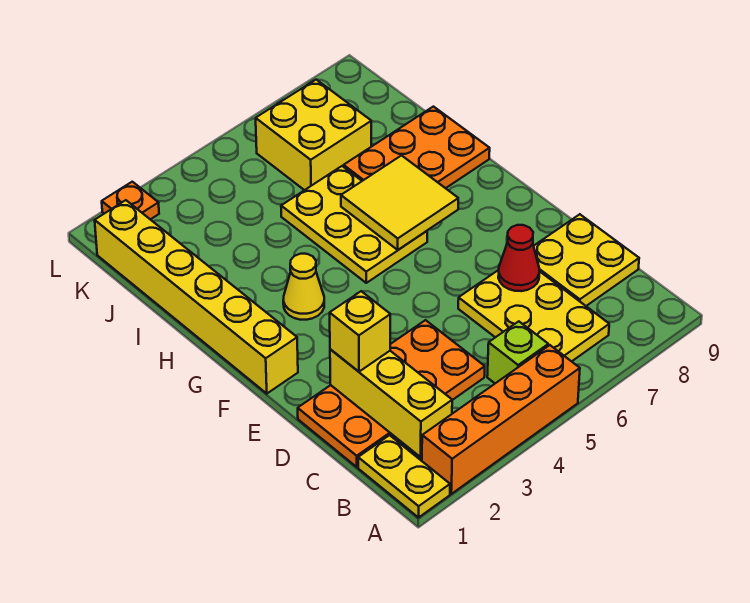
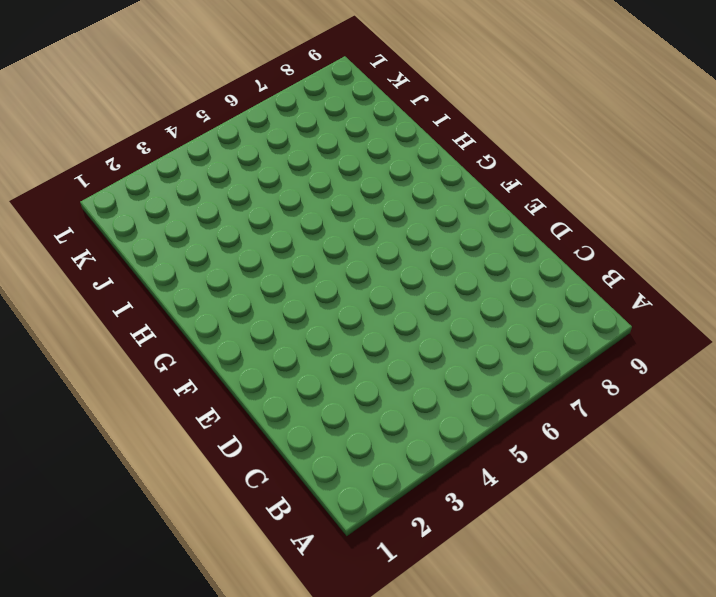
none -> yellow 1x2 plate [358,435,450,518]
none -> orange 1x4 brick [422,345,580,494]
none -> lime 1x1 brick [487,321,548,383]

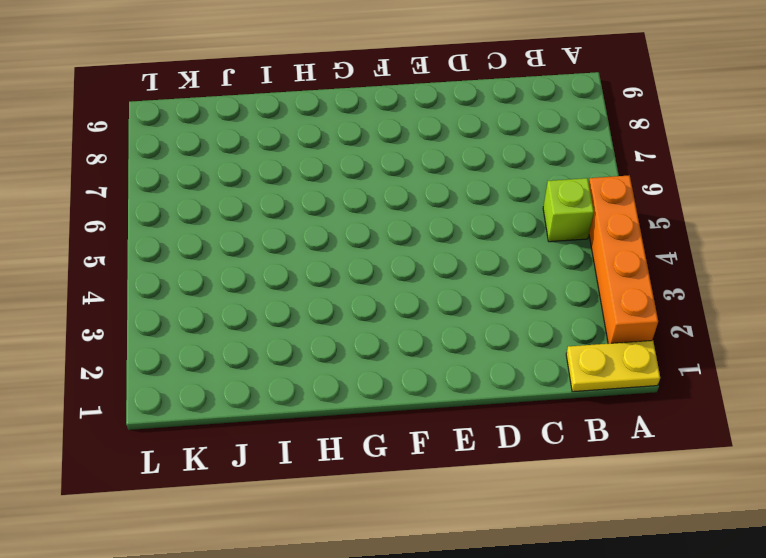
none -> yellow 2x3 plate [458,270,609,361]
none -> orange 2x4 plate [298,320,485,467]
none -> yellow 2x2 plate [534,214,639,306]

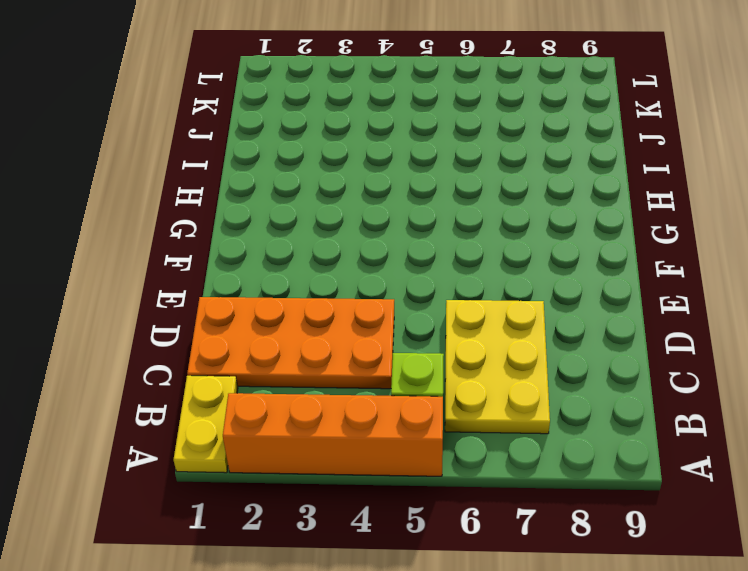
none -> yellow 2x2 plate [534,214,639,306]
none -> yellow 1x6 brick [95,200,298,394]
none -> yellow 1x1 cone [283,254,324,320]

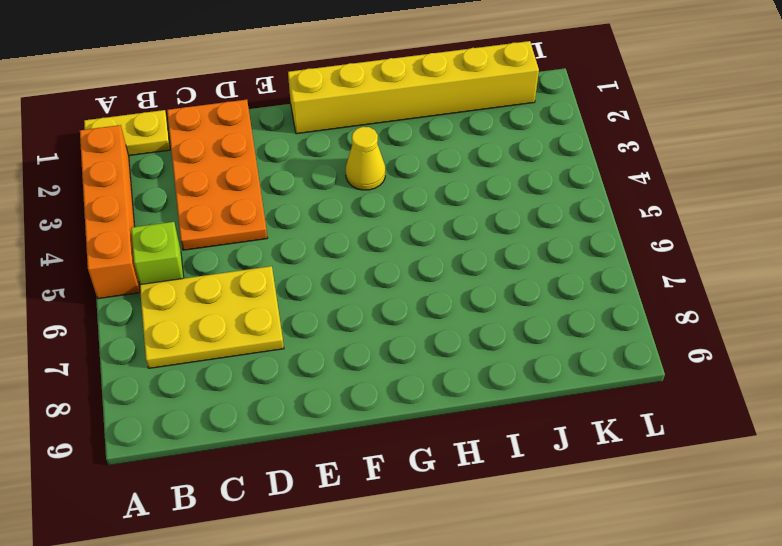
none -> yellow 2x2 plate [534,214,639,306]
none -> yellow 2x3 plate [281,166,427,283]
none -> orange 2x3 plate [344,107,490,188]

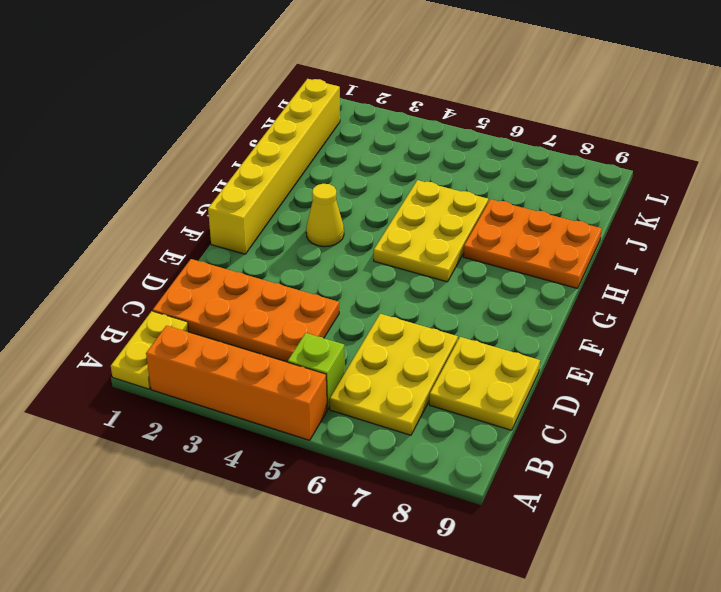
none -> yellow 2x2 brick [256,80,371,190]
none -> orange 1x1 plate [102,182,159,219]
none -> yellow 1x3 brick [330,349,452,457]

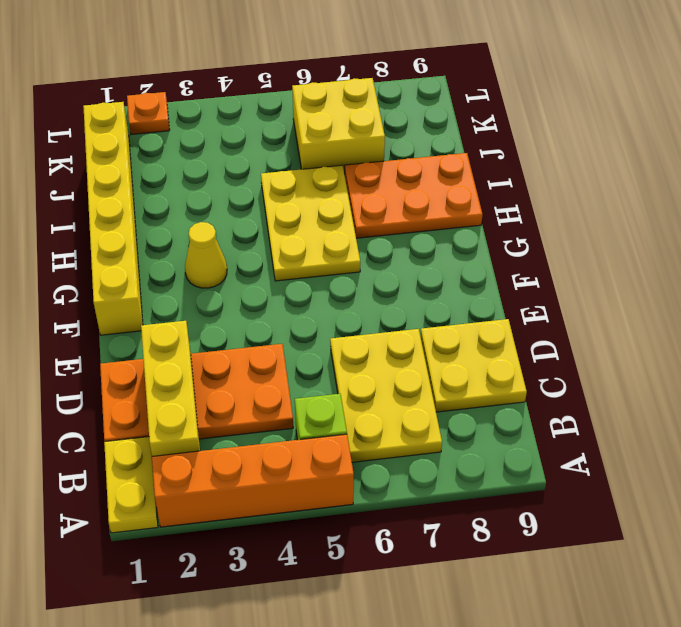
none -> red 1x1 cone [498,225,539,291]
none -> yellow 2x2 tile [341,156,458,250]
none -> yellow 1x1 brick [330,291,390,372]

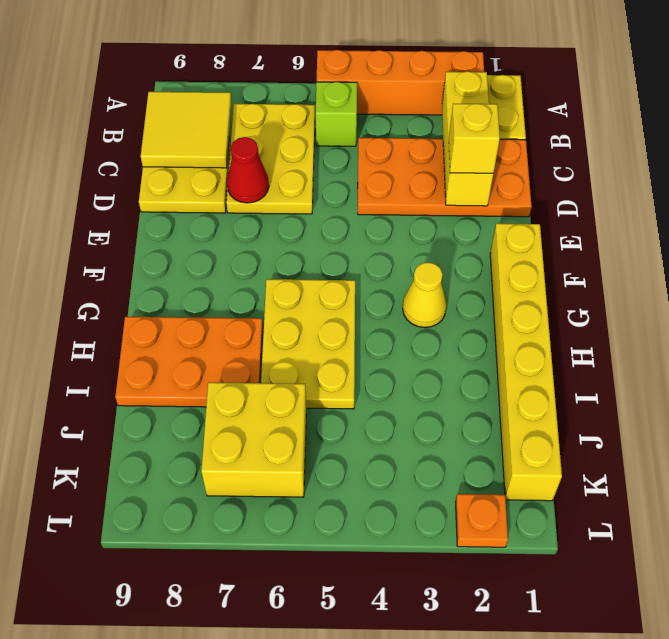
yellow 2x2 tile [141,92,232,168] -> yellow 2x2 tile moved to [341,156,458,250]

